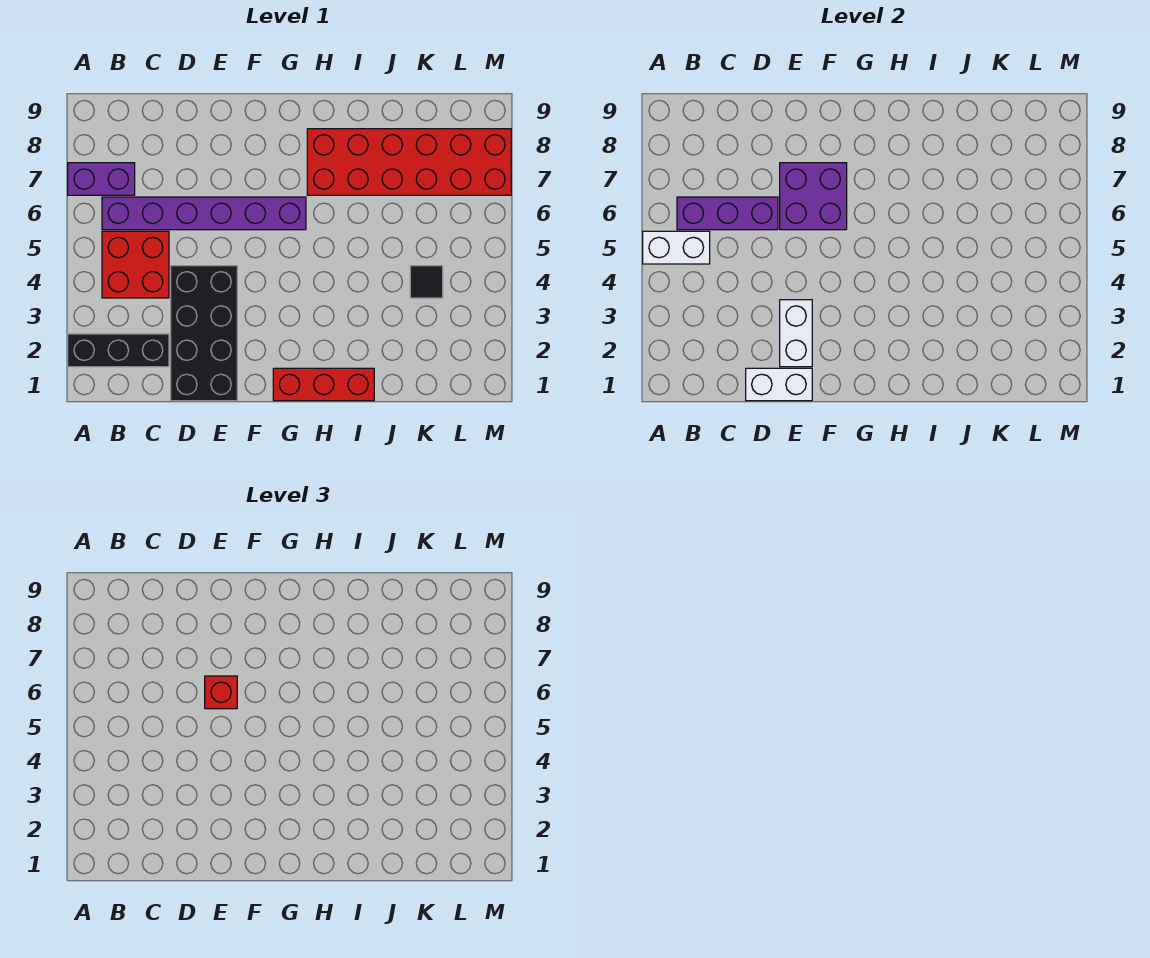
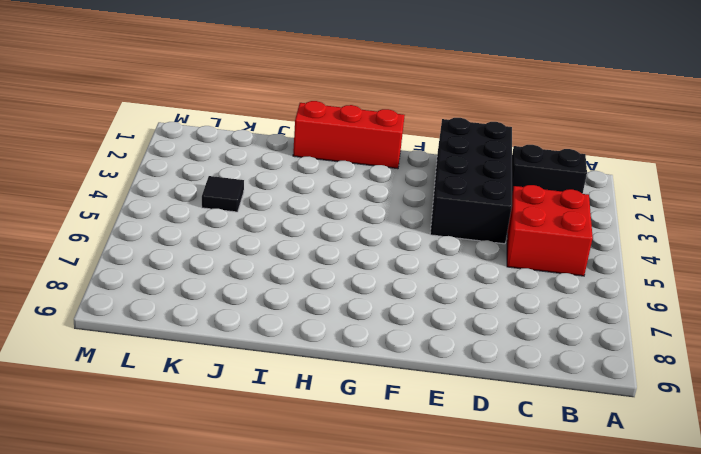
black 1x2 brick [512,145,587,194] -> black 1x3 brick [68,334,169,367]
none -> purple 1x2 brick [68,163,135,195]
none -> purple 1x6 brick [102,197,306,230]
none -> red 2x6 brick [307,129,511,195]

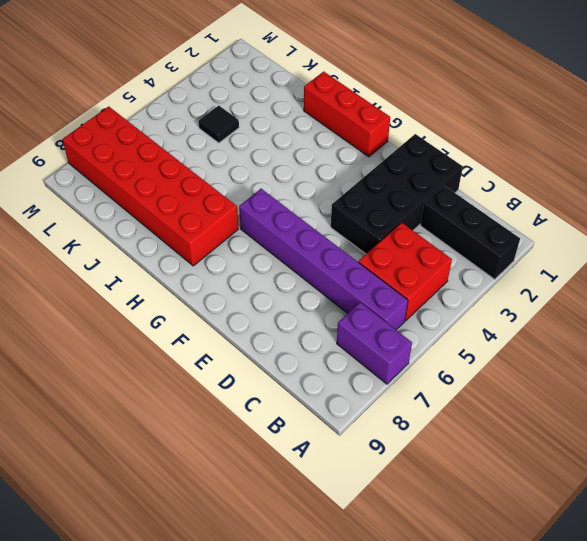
none -> white 1x2 brick [643,231,710,264]
none -> purple 1x3 brick [677,197,778,230]
none -> white 1x2 brick [746,368,812,401]

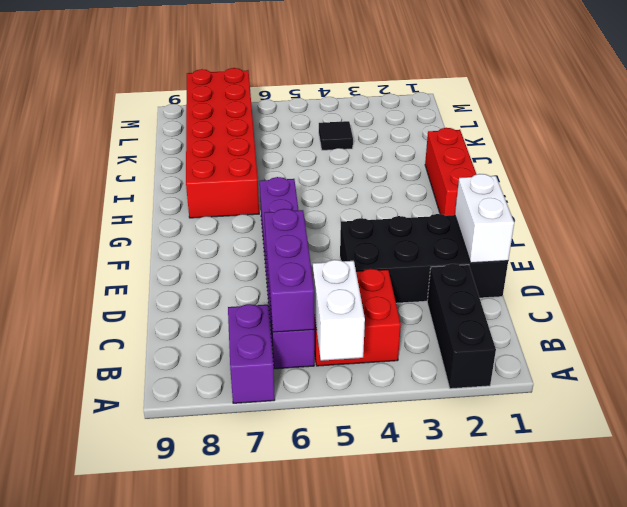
none -> white 1x2 brick [780,300,812,367]
none -> purple 2x2 brick [780,163,847,230]
none -> red 1x1 brick [205,676,237,709]

